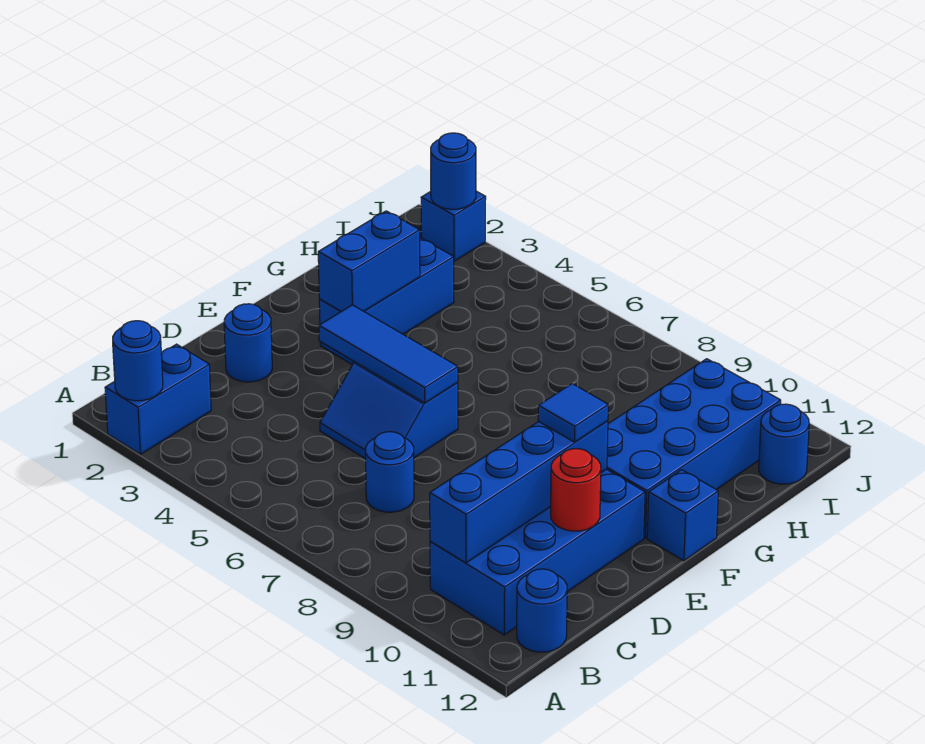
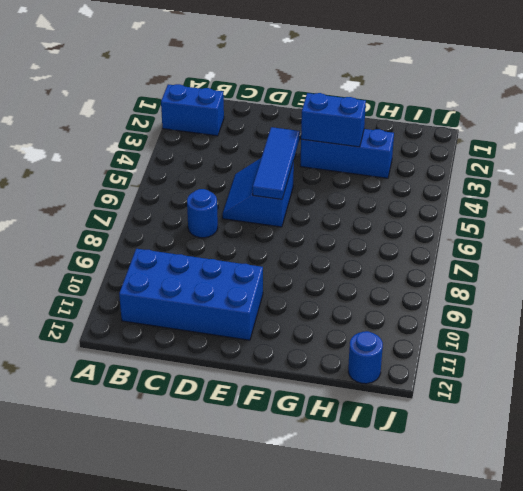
none -> blue 1x1 round brick [517,569,567,652]
none -> blue 1x1 round brick [224,304,272,382]
none -> blue 2x4 brick [607,359,781,538]

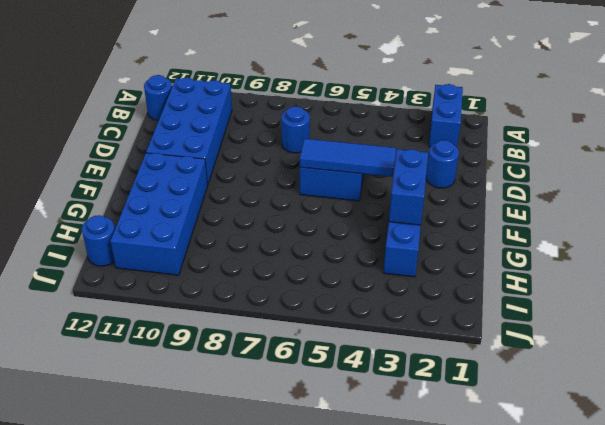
none -> blue 1x1 brick [647,470,718,561]
none -> blue 1x1 brick [421,191,486,261]
none -> blue 1x1 round brick [113,321,163,401]

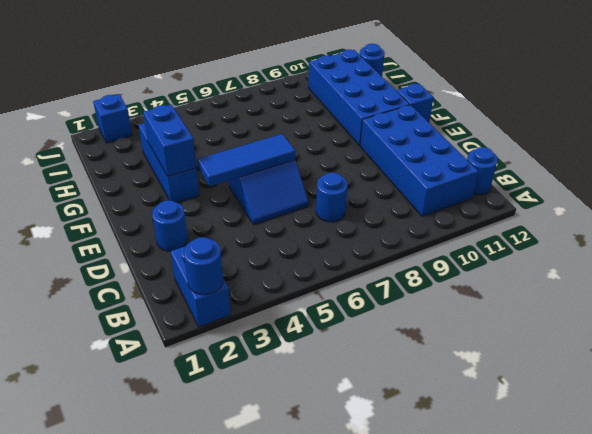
none -> blue 1x4 brick [430,421,608,563]
none -> red 1x1 round brick [551,449,601,531]
none -> blue 1x1 round brick [431,133,476,209]

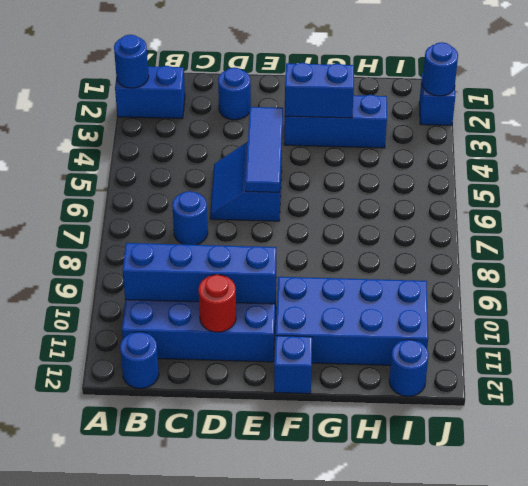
none -> blue 1x1 tile [538,384,608,442]

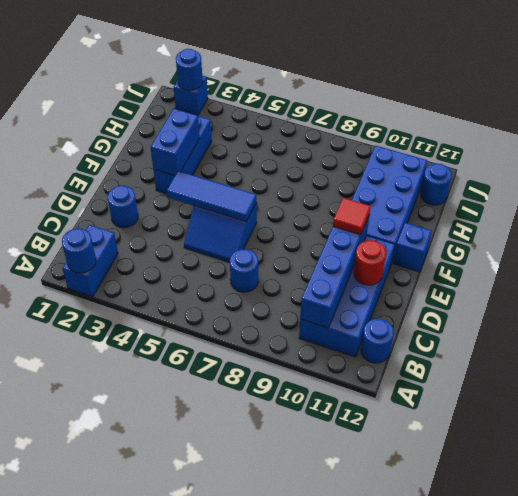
red 1x1 tile [333,198,371,235] -> blue 1x1 tile [538,384,608,442]

